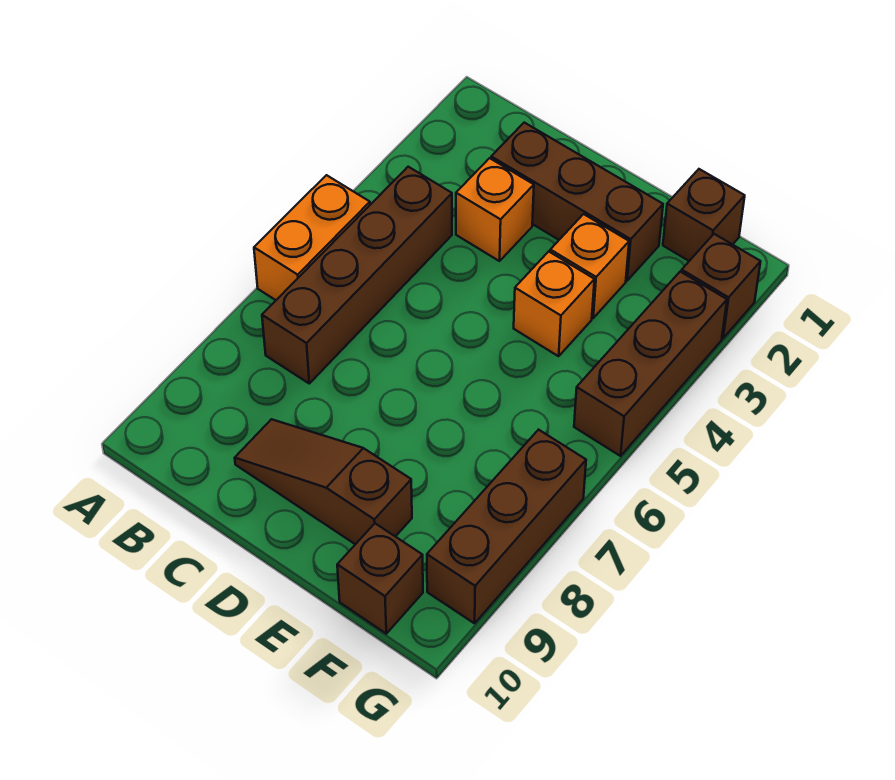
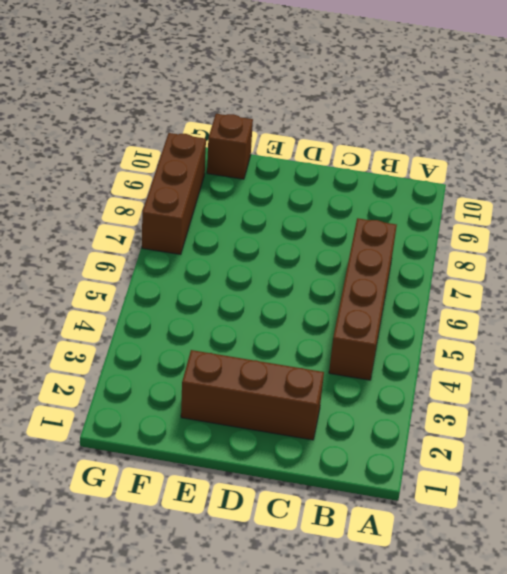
none -> orange 1x2 brick [254,175,370,300]
none -> orange 1x1 brick [456,158,534,261]
none -> brown 1x3 slope [235,419,412,544]

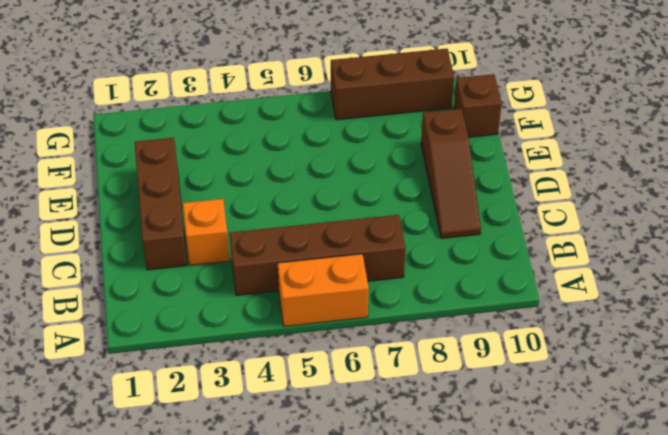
none -> orange 1x1 brick [550,214,629,318]
none -> orange 1x1 brick [514,252,594,356]
none -> brown 1x1 brick [663,169,745,261]

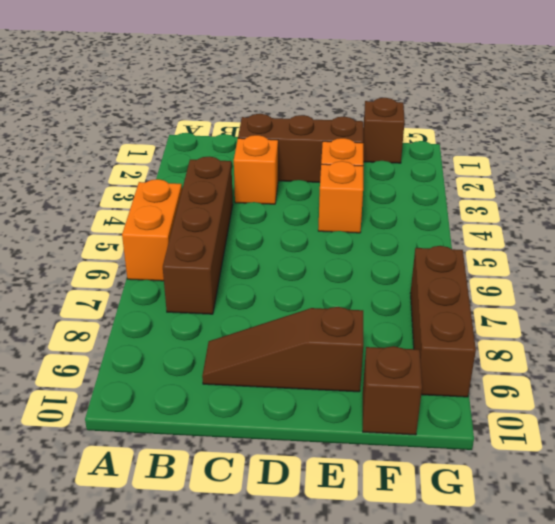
none -> brown 1x1 brick [682,234,761,338]
none -> brown 1x3 brick [574,272,727,456]

